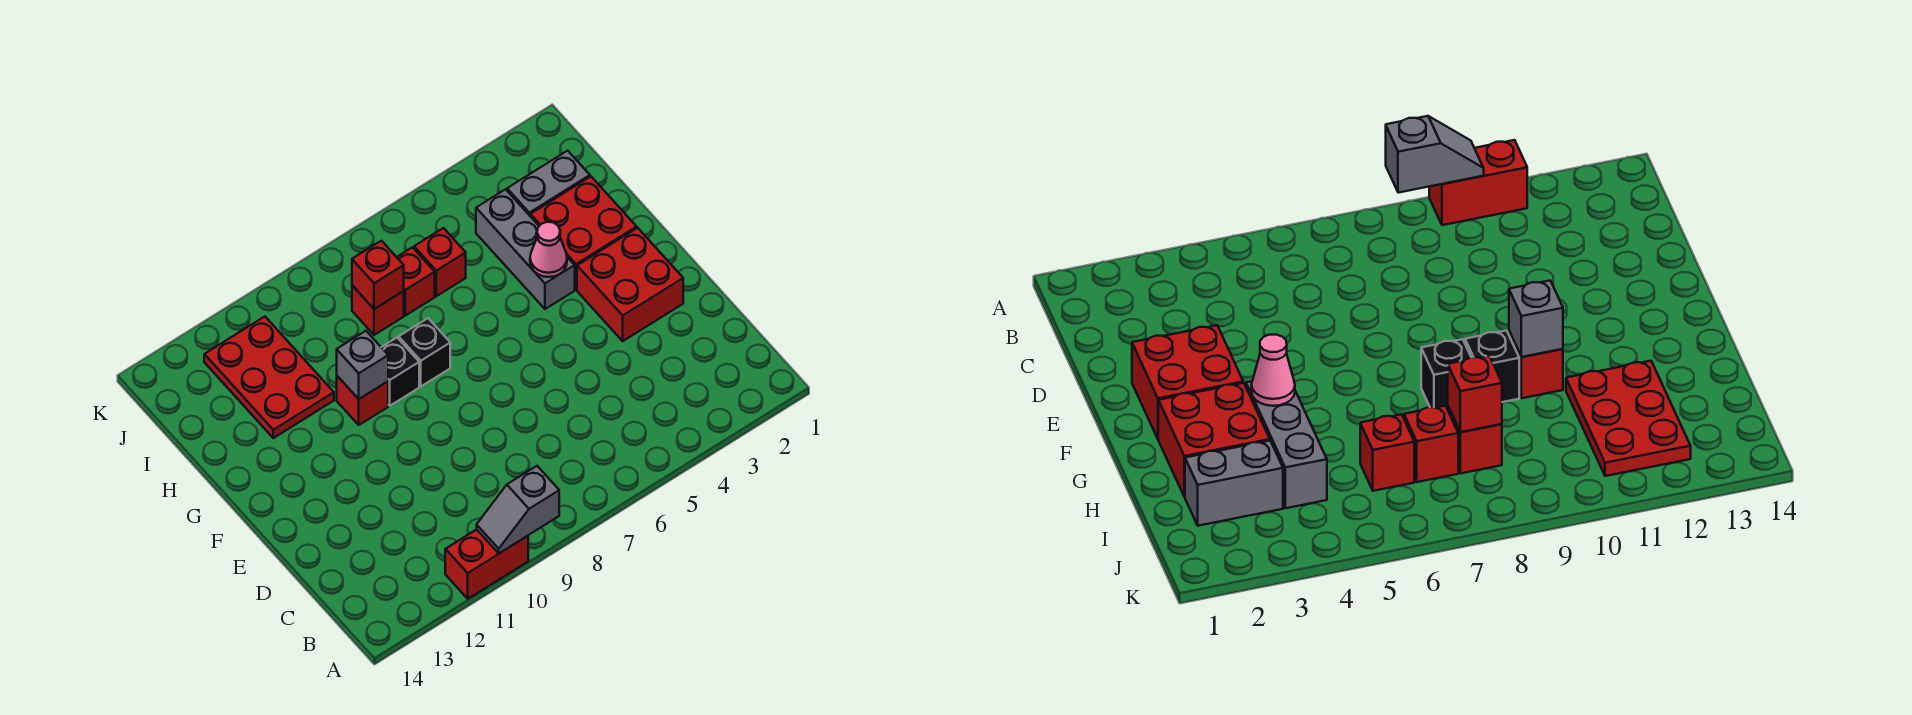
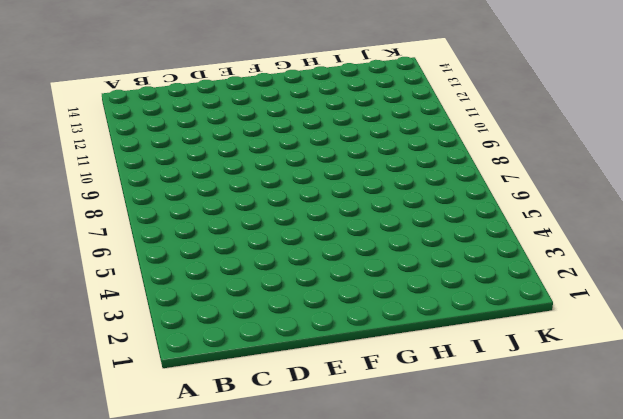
none -> red 1x2 brick [445,529,528,599]
none -> red 2x2 brick [577,228,683,341]
none -> red 2x2 brick [530,177,637,290]

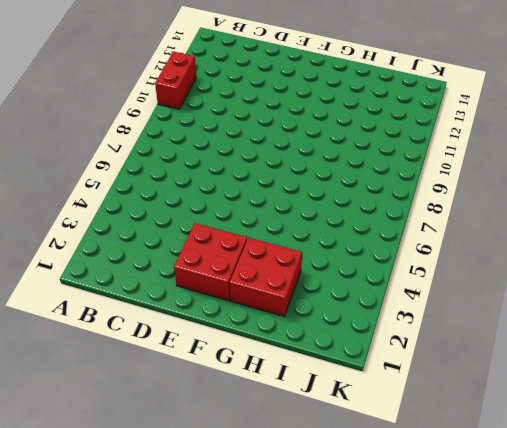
none -> grey 1x3 brick [476,189,575,309]
none -> black 1x1 brick [399,318,450,386]
none -> black 1x1 brick [381,338,419,406]

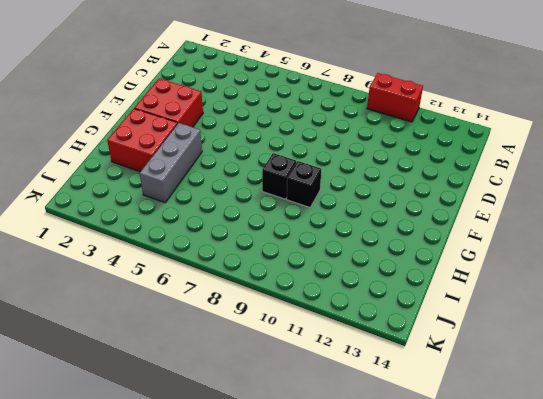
none -> red 1x1 brick [337,376,388,425]
none -> red 2x3 plate [204,317,334,438]
none -> grey 1x2 brick [507,151,590,215]

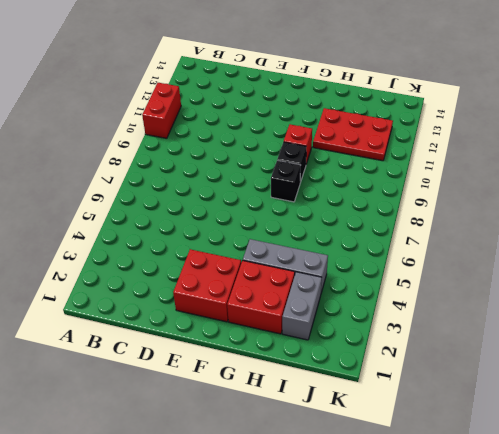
none -> red 1x1 brick [414,228,466,296]
none -> red 1x1 brick [397,247,435,316]
none -> red 1x1 brick [352,285,404,335]

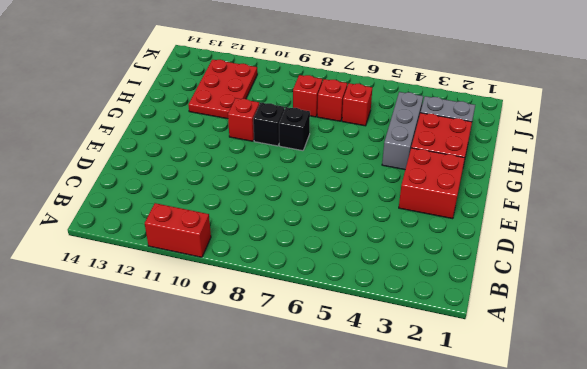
none -> grey 1x2 slope [477,466,559,553]
none -> pink 1x1 cone [530,222,567,277]
none -> grey 1x1 brick [337,331,388,399]

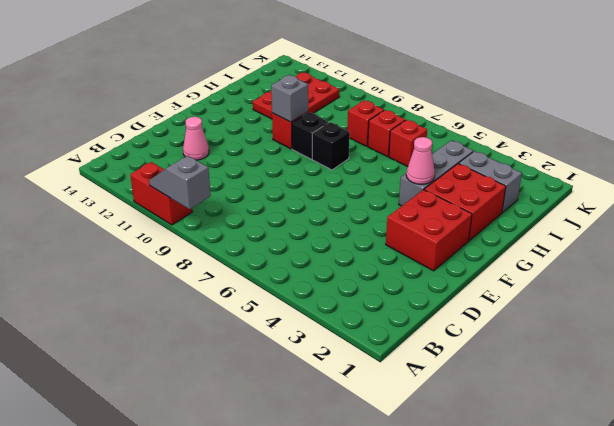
pink 1x1 cone [183,117,209,160] -> none
none -> red 1x1 brick [352,241,404,309]

